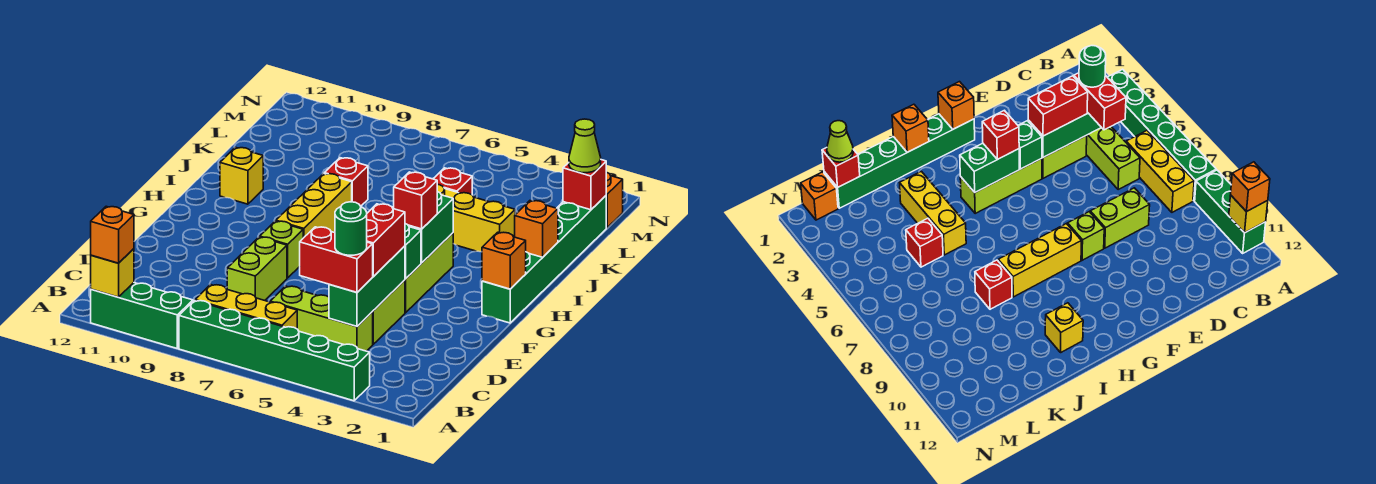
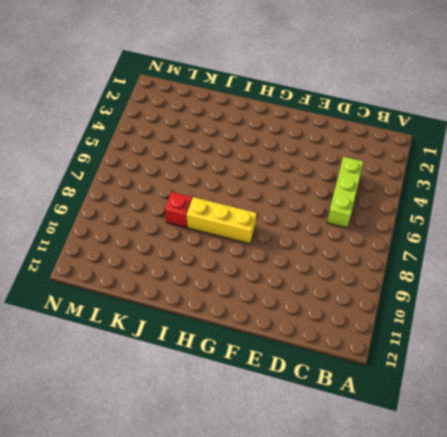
none -> green 1x6 brick [179,301,370,401]
none -> green 1x3 brick [91,282,193,348]
none -> yellow 1x3 brick [195,285,297,329]

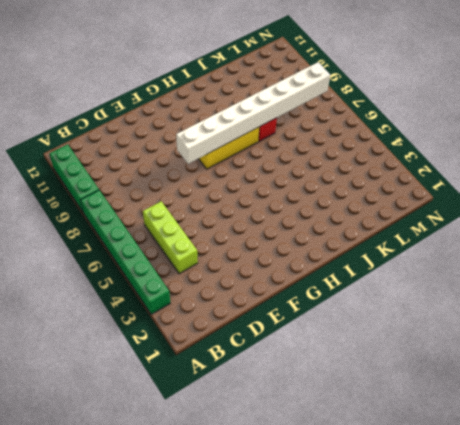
white 1x8 brick [176,62,330,164] -> none
none -> yellow 1x3 brick [195,285,297,329]
none -> lime 1x2 brick [372,280,405,344]
none -> lime 1x2 brick [227,237,287,300]

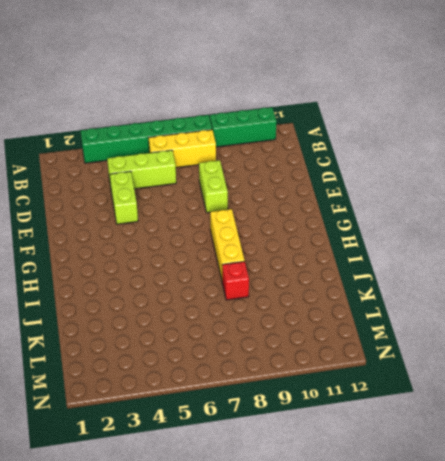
none -> lime 1x3 brick [405,233,453,313]
none -> lime 1x1 brick [260,221,303,278]
none -> green 1x6 brick [482,196,606,323]

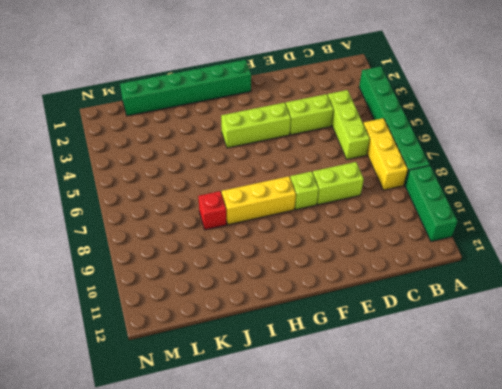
none -> yellow 1x1 brick [220,147,263,204]
none -> yellow 1x3 brick [437,184,515,252]
none -> red 1x1 brick [434,168,472,195]

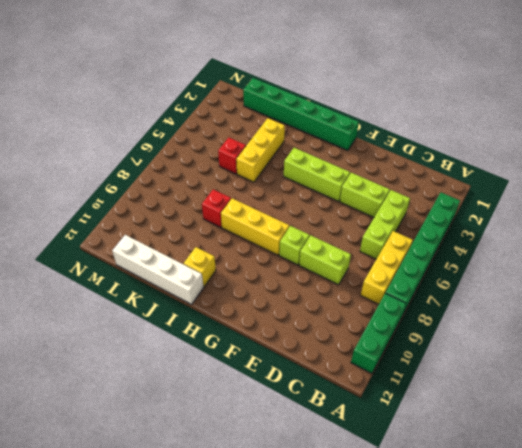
white 1x4 brick [112,235,204,304] -> none
none -> orange 1x1 brick [606,172,623,228]
none -> yellow 1x1 brick [91,249,134,297]
none -> green 1x3 brick [329,246,405,326]

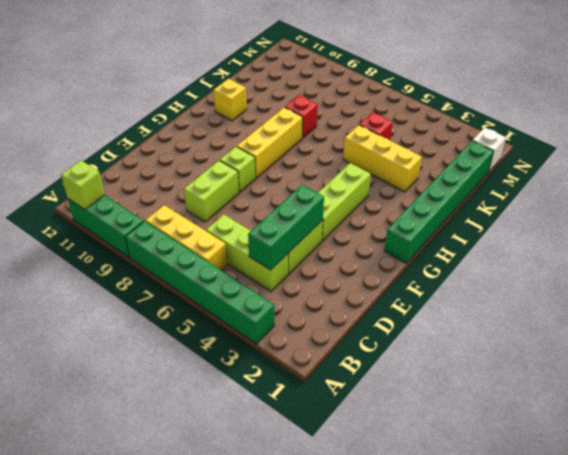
lime 1x1 brick [61,160,105,210] -> yellow 1x1 brick [91,249,134,297]
white 1x1 brick [473,128,506,172] -> orange 1x1 brick [606,172,623,228]
none -> green 1x1 brick [405,224,421,279]
none -> orange 1x1 brick [482,232,526,289]
none -> green 1x2 brick [408,192,453,263]

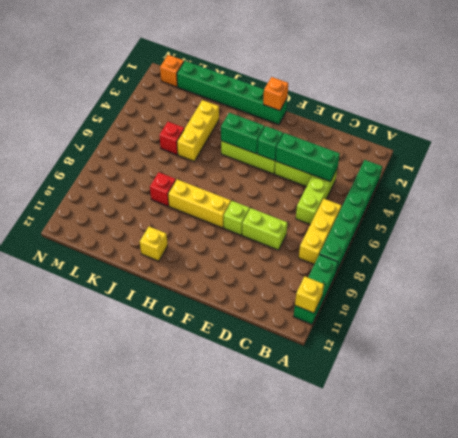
none -> orange 1x1 brick [515,201,558,257]
none -> red 1x1 brick [563,160,606,210]
none -> orange 1x1 brick [91,206,134,263]

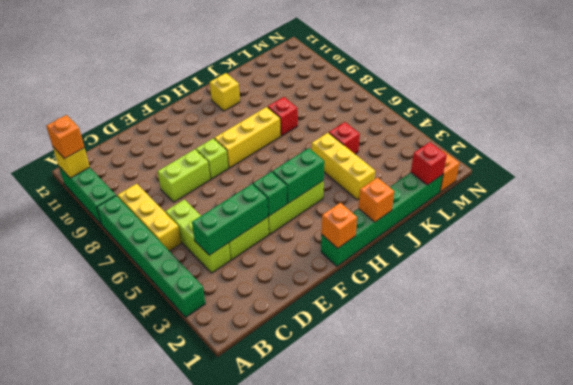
none -> red 1x2 brick [300,227,373,292]
none -> red 1x2 brick [367,204,405,277]
none -> red 1x1 brick [394,172,437,229]

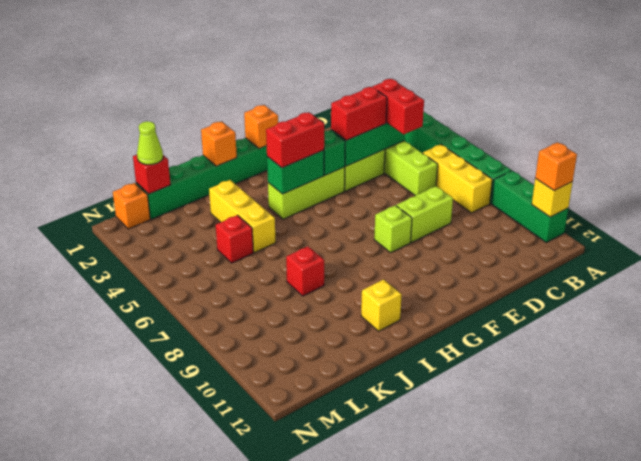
red 1x2 brick [266,112,324,168] -> red 1x1 brick [394,172,437,229]
none -> yellow 1x3 brick [276,174,352,238]
none -> green 1x1 round brick [335,202,367,255]

